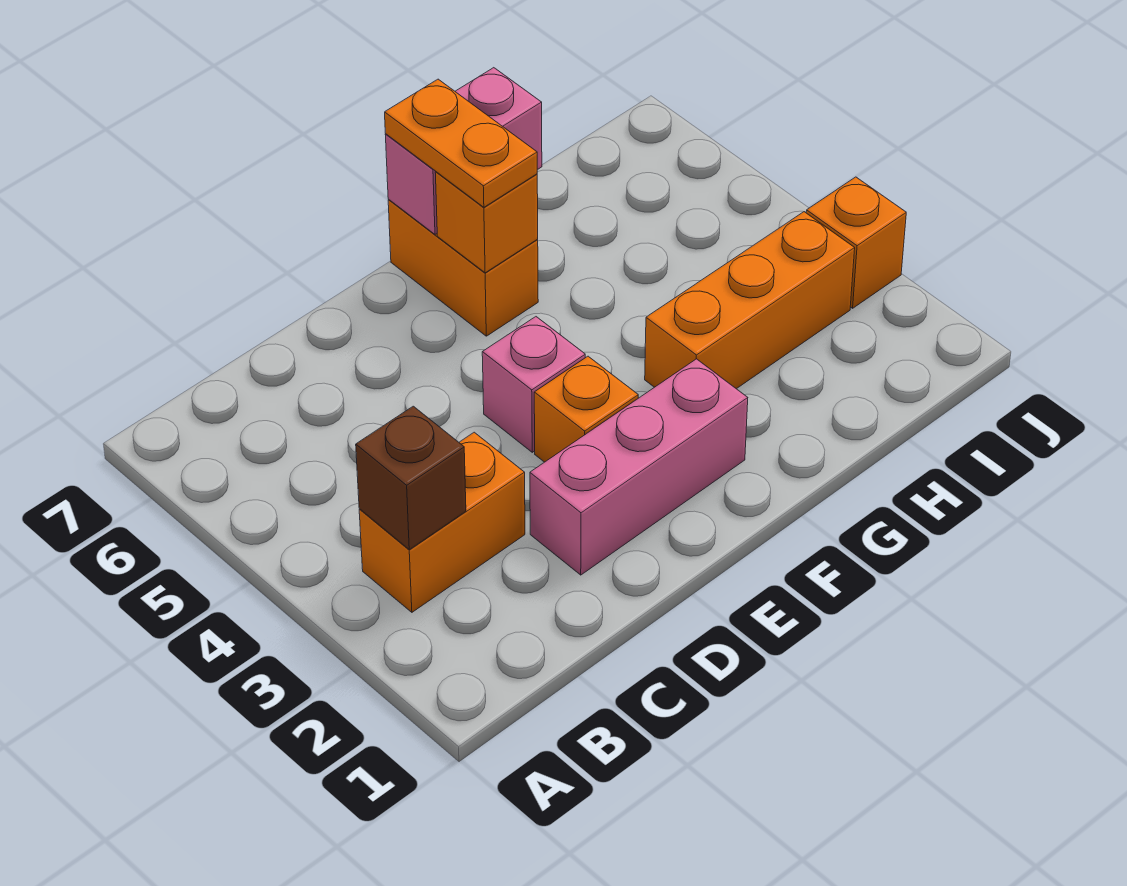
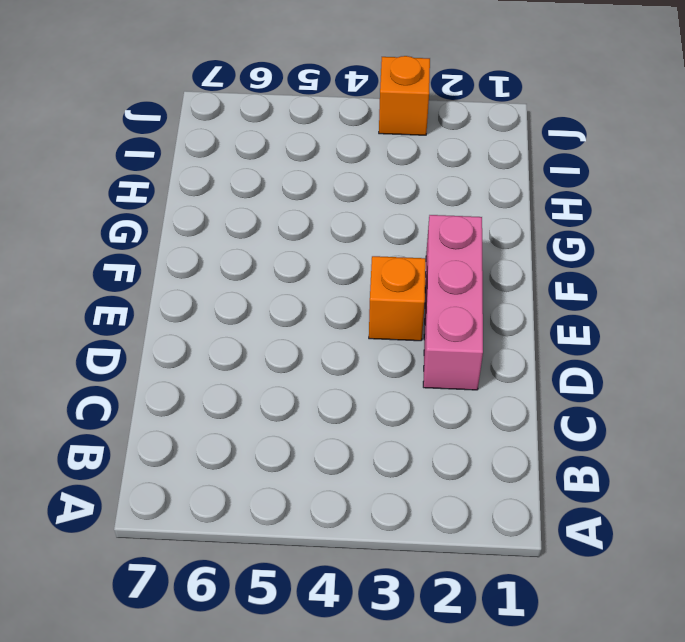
none -> orange 1x2 brick [359,432,525,612]
none -> pink 1x1 brick [482,317,585,452]

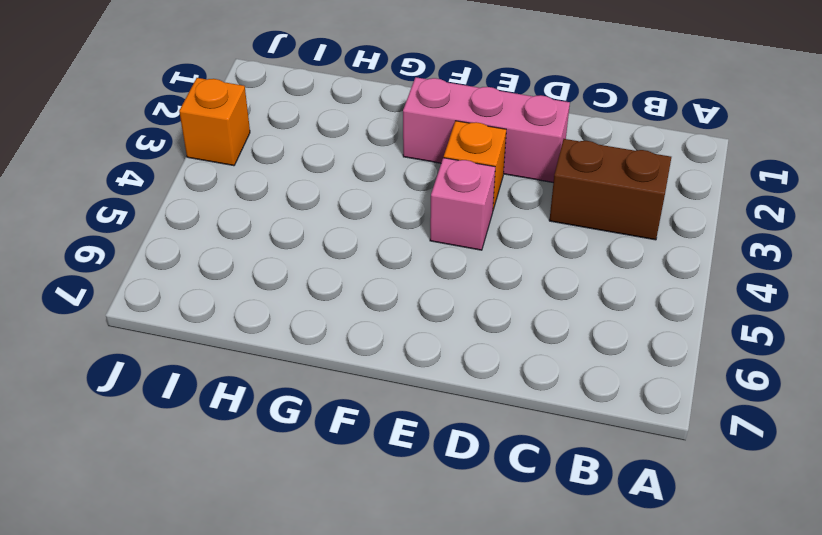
brown 1x2 brick [549,139,671,240] -> orange 1x2 brick [359,432,525,612]
none -> orange 1x2 brick [388,200,538,336]
none -> orange 1x3 brick [645,212,855,389]

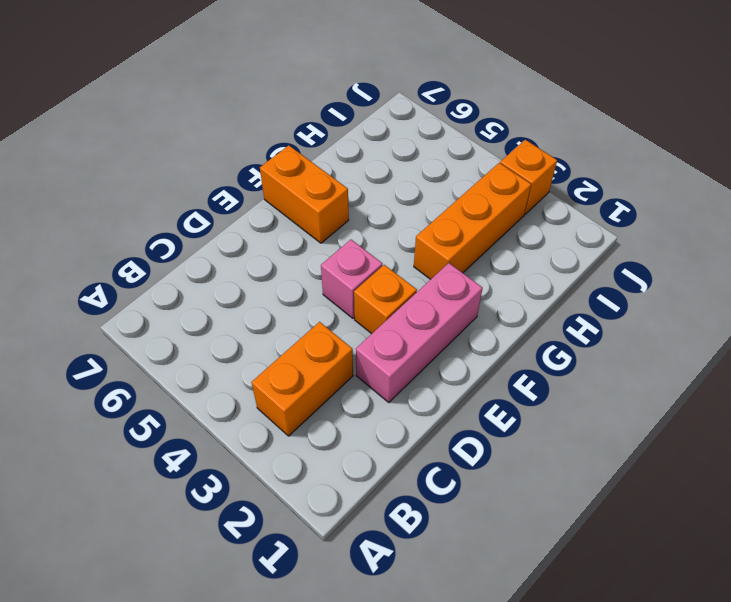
none -> brown 1x1 brick [356,406,466,550]
none -> orange 1x1 brick [435,172,538,273]

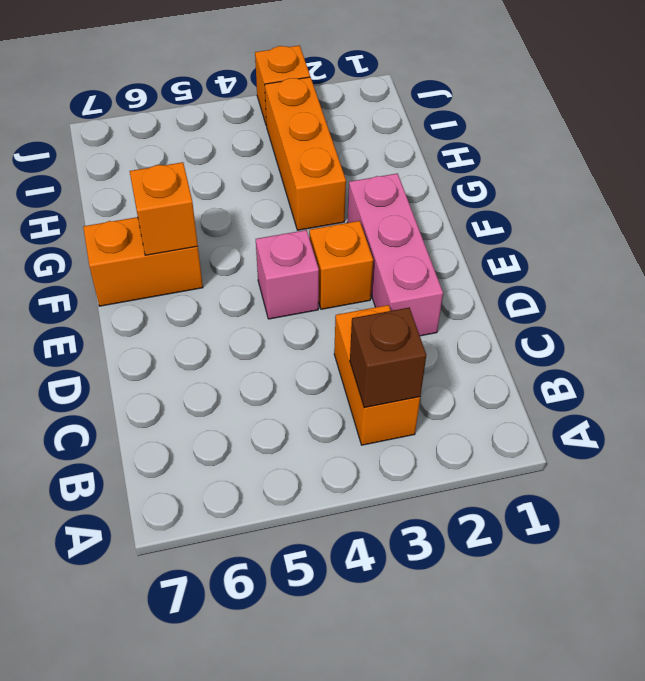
none -> pink 1x2 brick [385,68,542,234]
none -> orange 1x2 plate [385,79,537,207]

